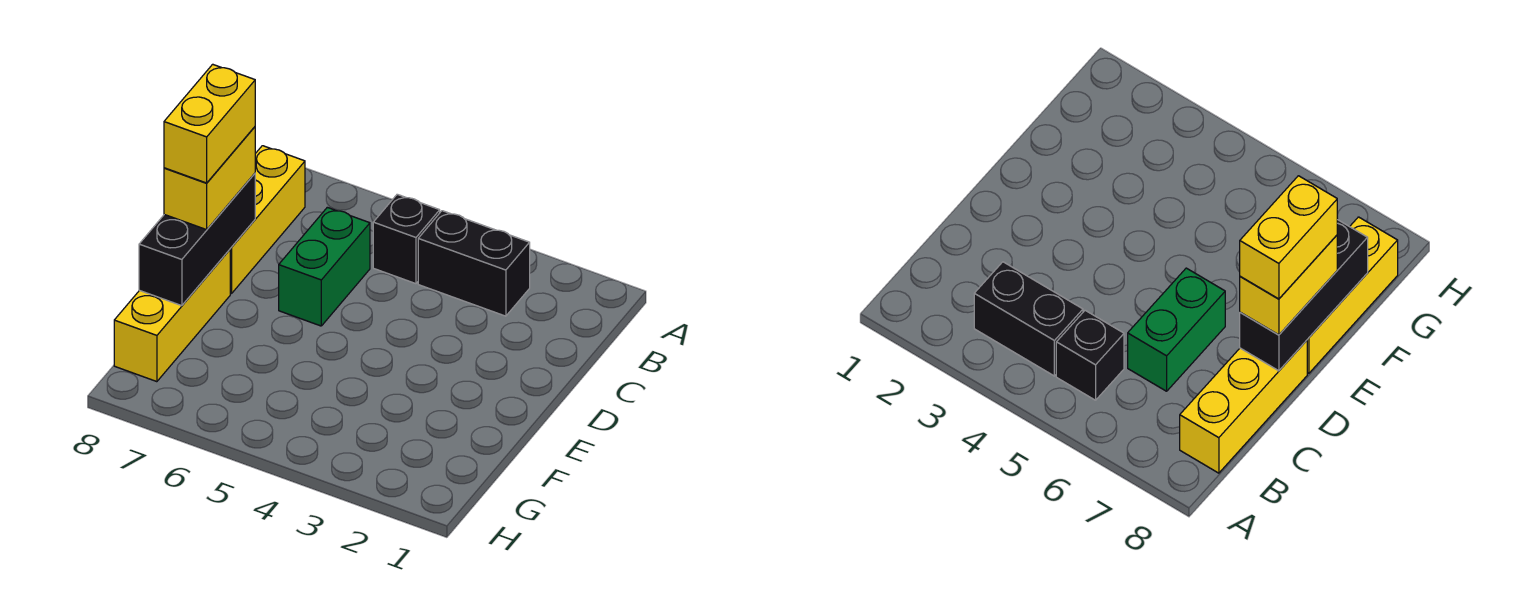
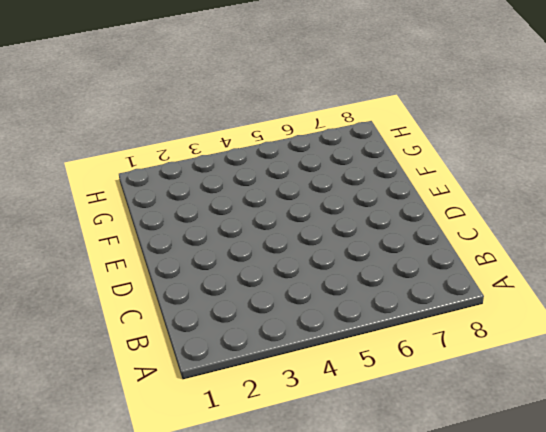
none -> black 1x2 brick [418,211,530,316]
none -> black 1x1 brick [373,194,440,284]

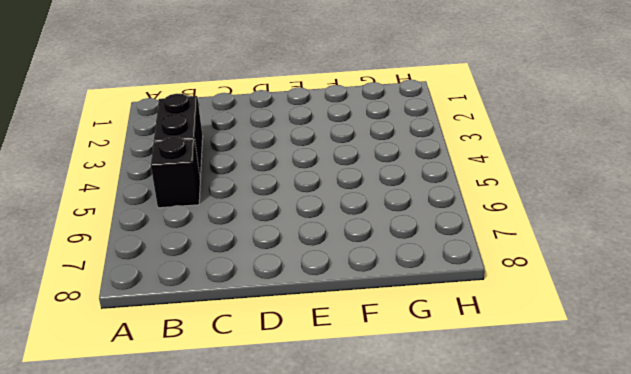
none -> yellow 1x3 brick [230,146,305,294]
none -> green 1x2 brick [279,207,370,326]

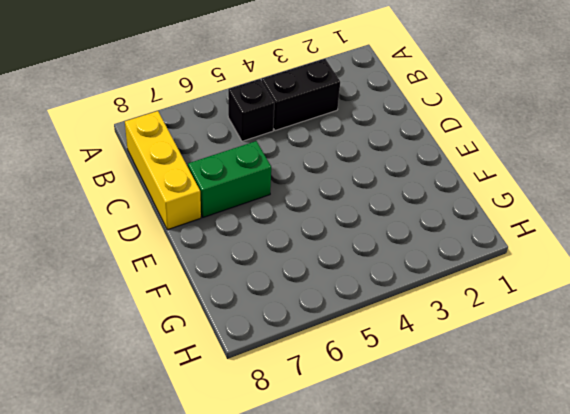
green 1x2 brick [188,141,271,217] -> green 1x2 brick turned to [279,207,370,326]
none -> yellow 1x3 brick [114,250,230,382]
none -> black 1x3 brick [139,173,255,306]

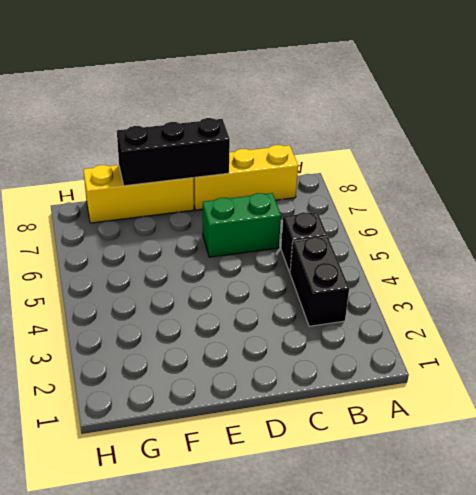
none -> yellow 1x2 brick [164,127,255,230]
none -> yellow 1x2 brick [164,64,255,183]

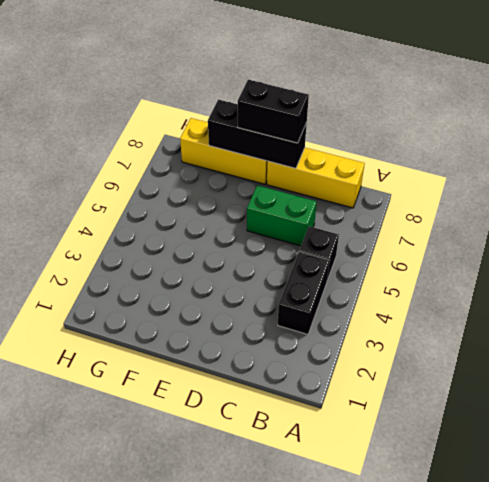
black 1x2 brick [238,80,309,143] -> yellow 1x2 brick [164,127,255,230]
none -> yellow 1x2 brick [164,64,255,183]

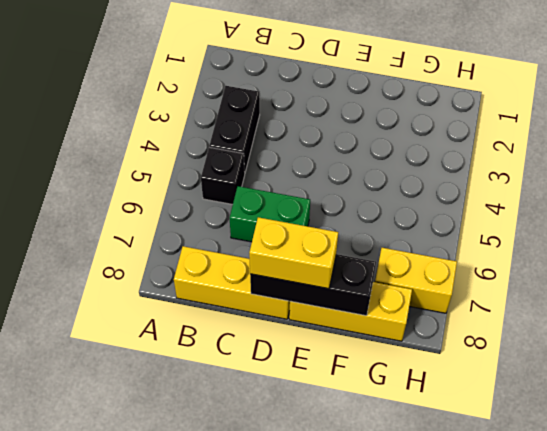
yellow 1x2 brick [375,248,457,313] -> yellow 1x2 brick moved to [164,64,255,183]

